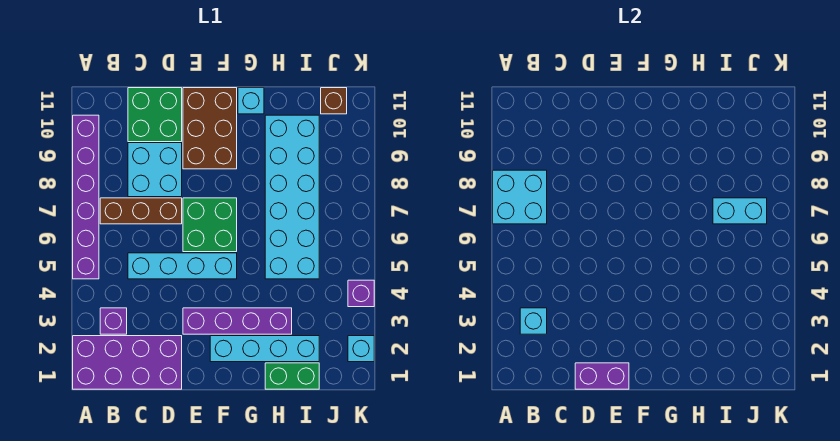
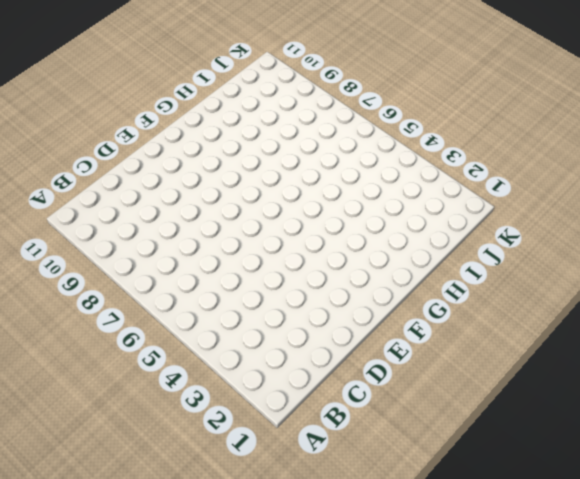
none -> purple 2x4 brick [73,336,182,389]
none -> purple 1x6 brick [73,115,99,279]
none -> purple 1x1 brick [100,308,127,334]

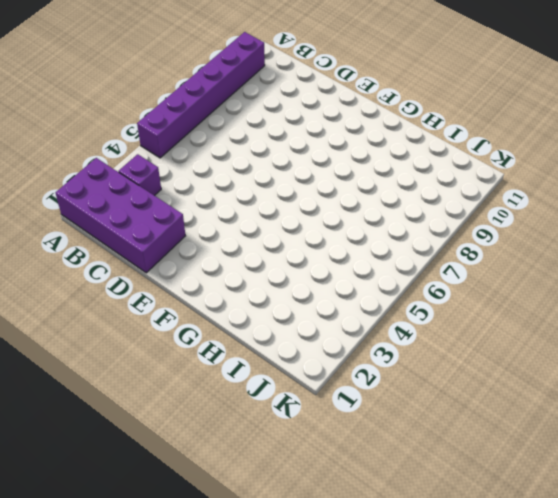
none -> brown 1x3 brick [100,198,182,224]
none -> cyan 1x4 brick [128,253,237,279]
none -> cyan 2x2 brick [128,143,182,197]

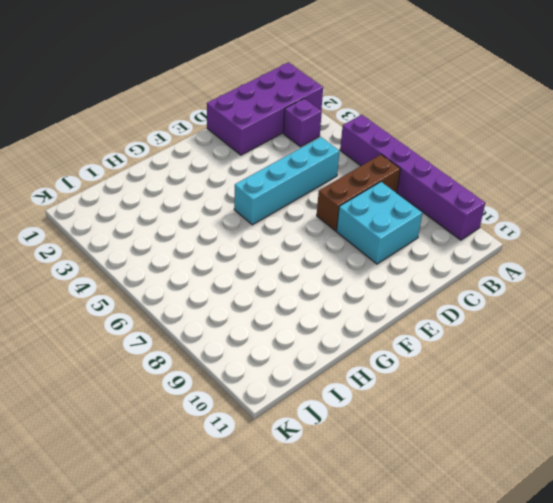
none -> green 2x2 brick [128,88,182,142]
none -> purple 1x4 brick [183,308,292,334]
none -> green 2x2 brick [183,198,237,252]

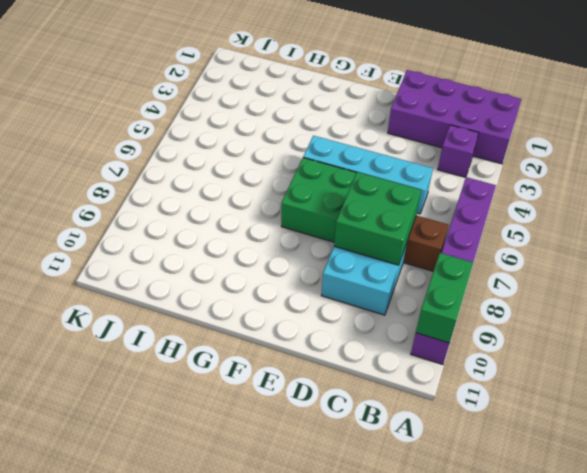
green 1x2 brick [416,253,473,343] -> green 1x2 brick turned to [265,363,319,389]
green 2x2 brick [334,172,421,265] -> green 2x2 brick moved to [128,88,182,142]
none -> purple 1x4 brick [183,308,292,334]
none -> brown 2x3 brick [183,88,237,169]
none -> cyan 1x4 brick [210,336,319,362]

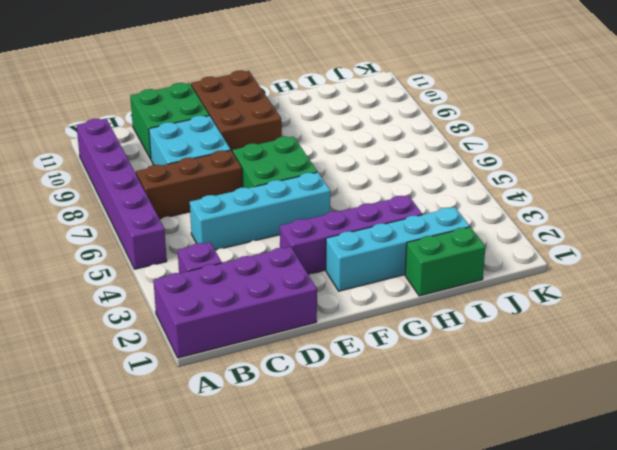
none -> cyan 1x1 brick [238,88,264,114]
none -> cyan 2x6 brick [265,115,319,279]
none -> brown 1x1 brick [321,88,347,114]

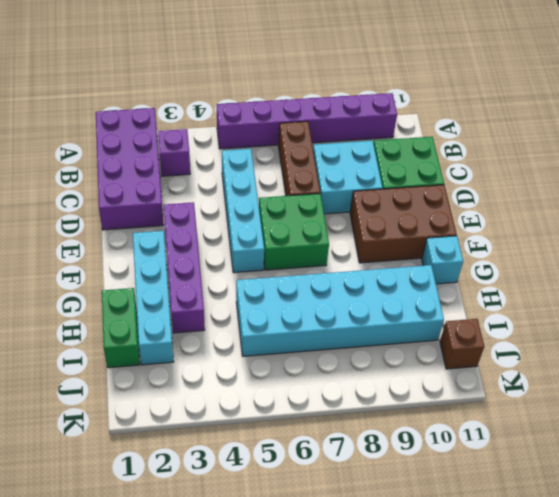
none -> cyan 1x1 brick [348,336,374,362]
none -> purple 1x1 brick [348,280,374,307]
none -> cyan 2x2 brick [493,170,547,224]

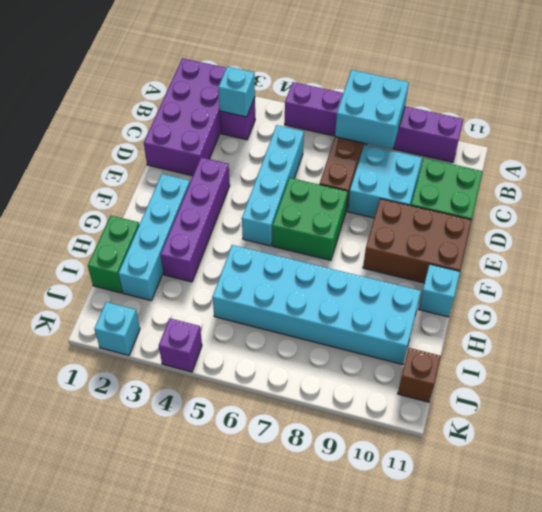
none -> purple 1x2 brick [575,363,629,389]
none -> cyan 1x2 brick [713,198,767,224]

